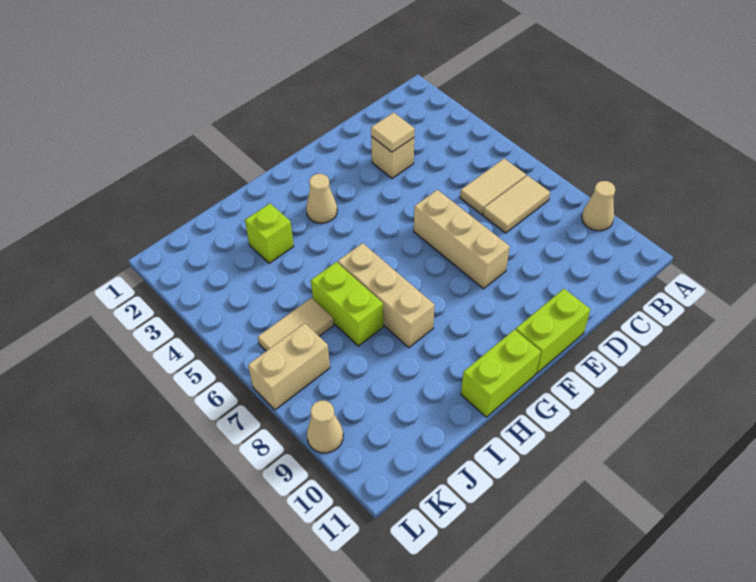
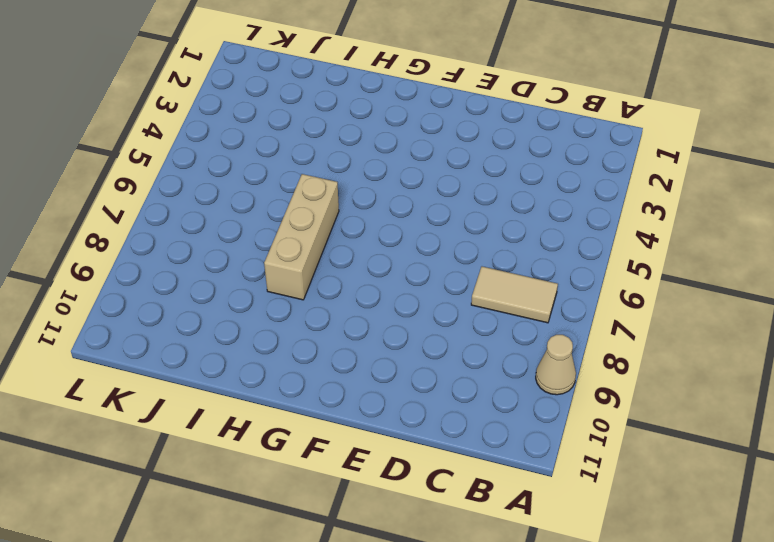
none -> tan 1x2 tile [460,159,526,215]
none -> tan 1x1 brick [371,137,414,178]
none -> tan 1x3 brick [414,190,510,289]

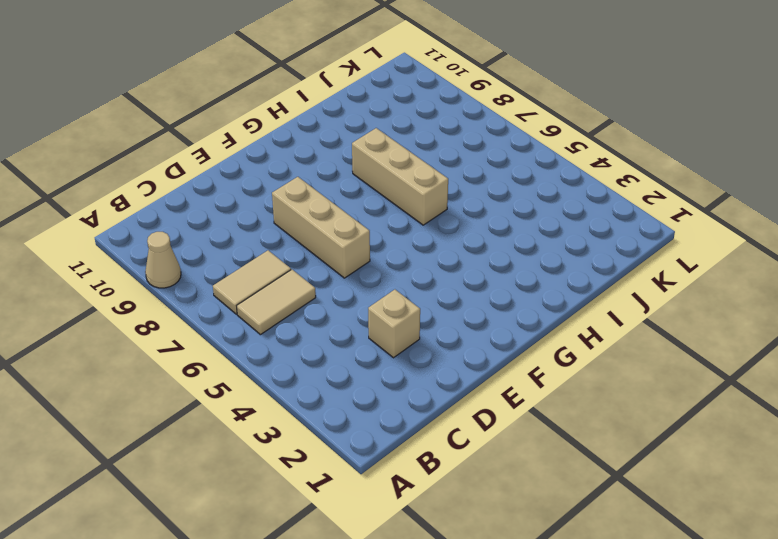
none -> lime 1x2 brick [516,289,590,373]
none -> tan 1x1 cone [306,174,337,223]
none -> lime 1x2 brick [461,330,541,417]

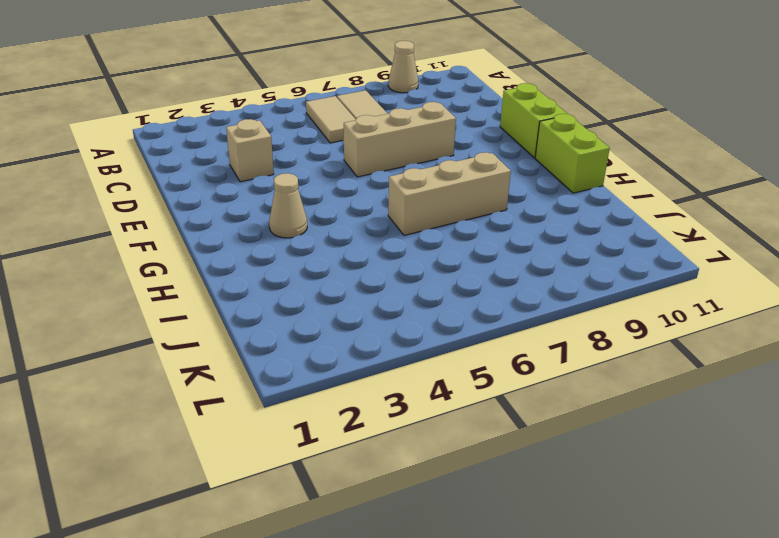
none -> lime 1x1 brick [245,204,294,263]
none -> lime 1x2 brick [311,262,383,346]
none -> tan 1x2 tile [258,298,334,351]

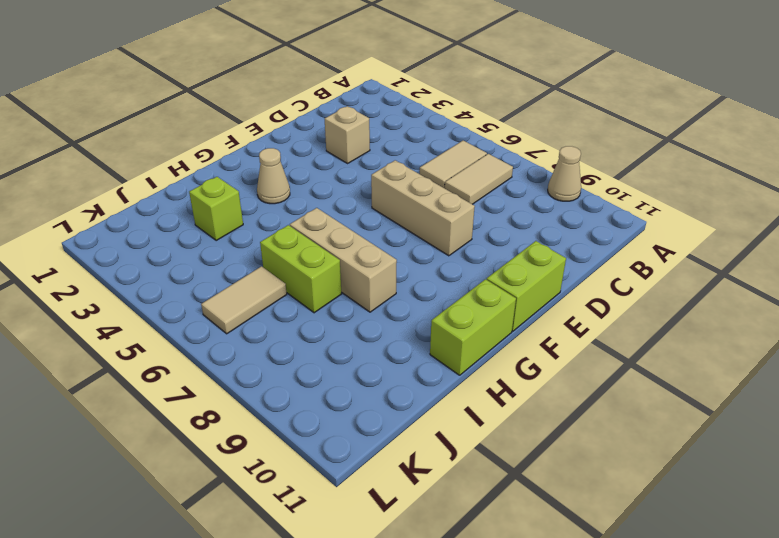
none -> tan 1x2 brick [248,323,330,410]
none -> tan 1x1 cone [307,401,343,453]
none -> tan 1x1 tile [371,113,415,152]

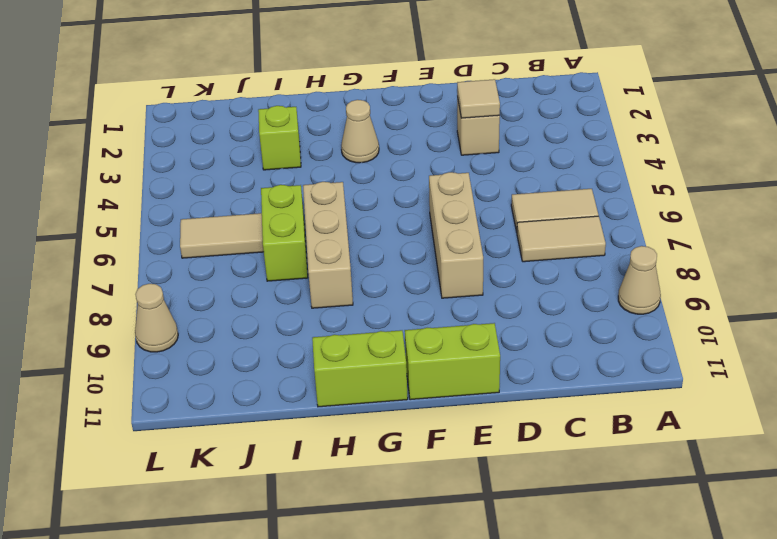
none -> tan 1x2 brick [248,323,330,410]

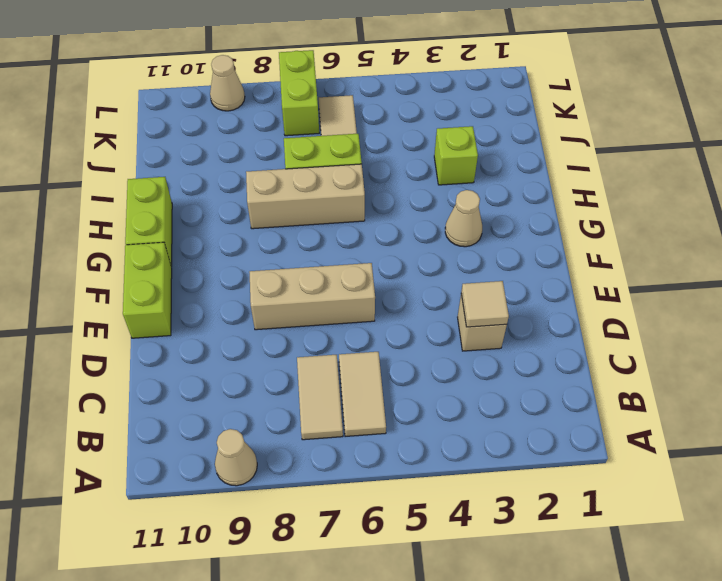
lime 1x2 brick [279,50,319,136] -> tan 1x2 brick [248,323,330,410]

